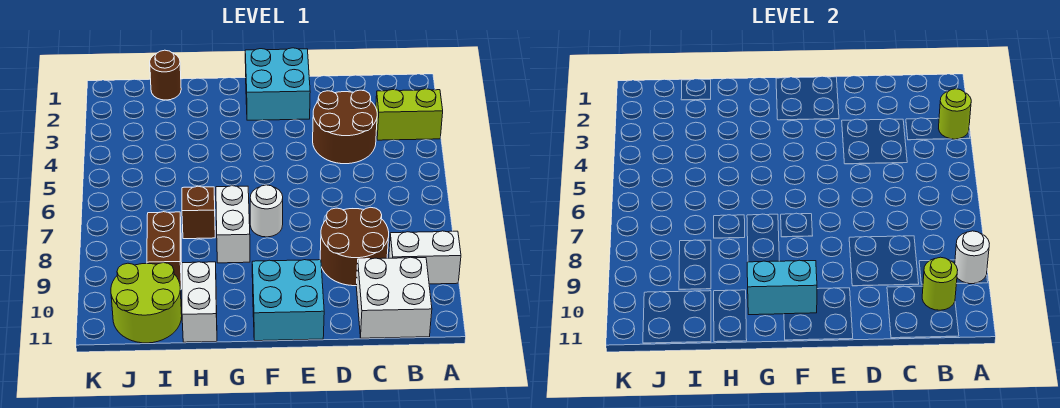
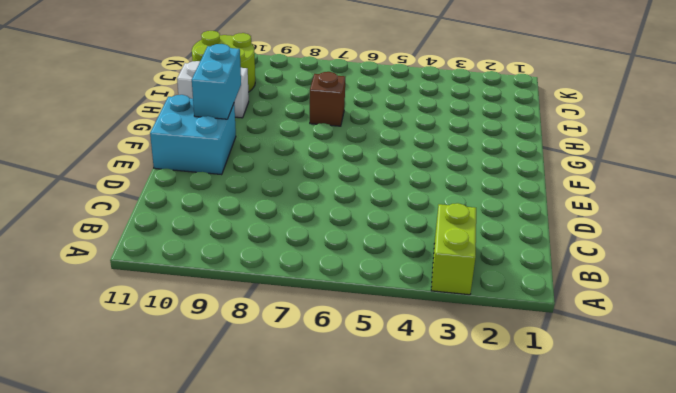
none -> white 1x2 brick [389,231,461,284]
none -> white 2x2 brick [356,257,432,338]
none -> brown 2x2 round brick [313,90,377,164]

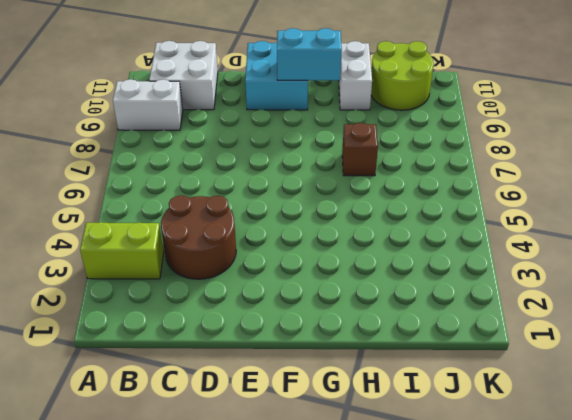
none -> brown 2x2 round brick [320,207,389,286]
none -> cyan 2x2 brick [245,48,310,120]
none -> white 1x1 round brick [250,185,283,237]

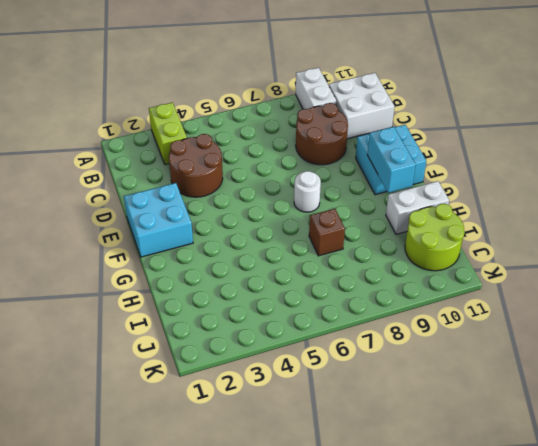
none -> white 1x2 brick [216,186,250,263]
none -> brown 1x1 round brick [150,50,181,100]
none -> brown 1x2 brick [147,212,182,289]

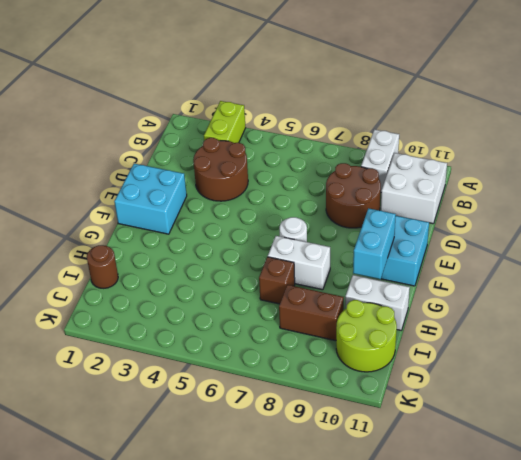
none -> lime 1x1 round brick [939,89,971,139]
none -> white 1x1 round brick [955,231,989,284]
none -> lime 1x1 round brick [922,257,958,310]

